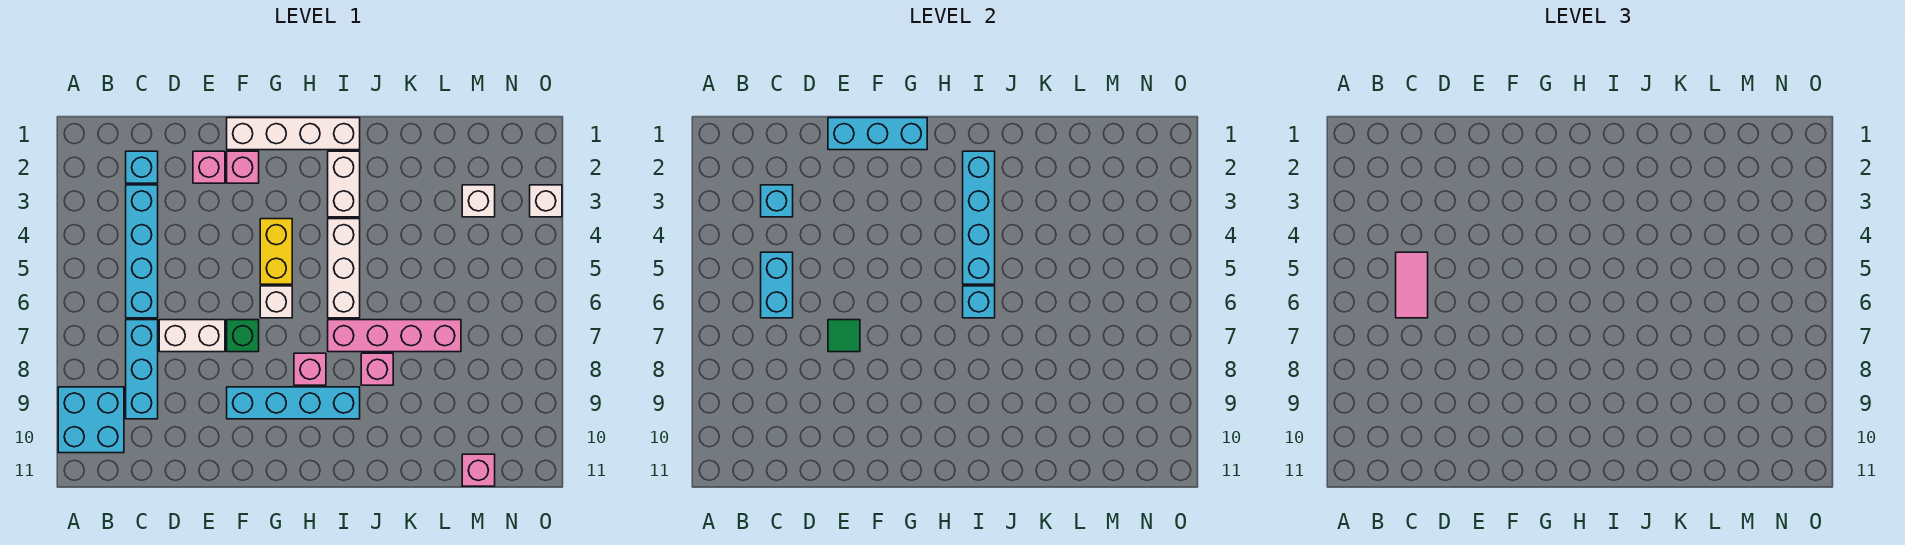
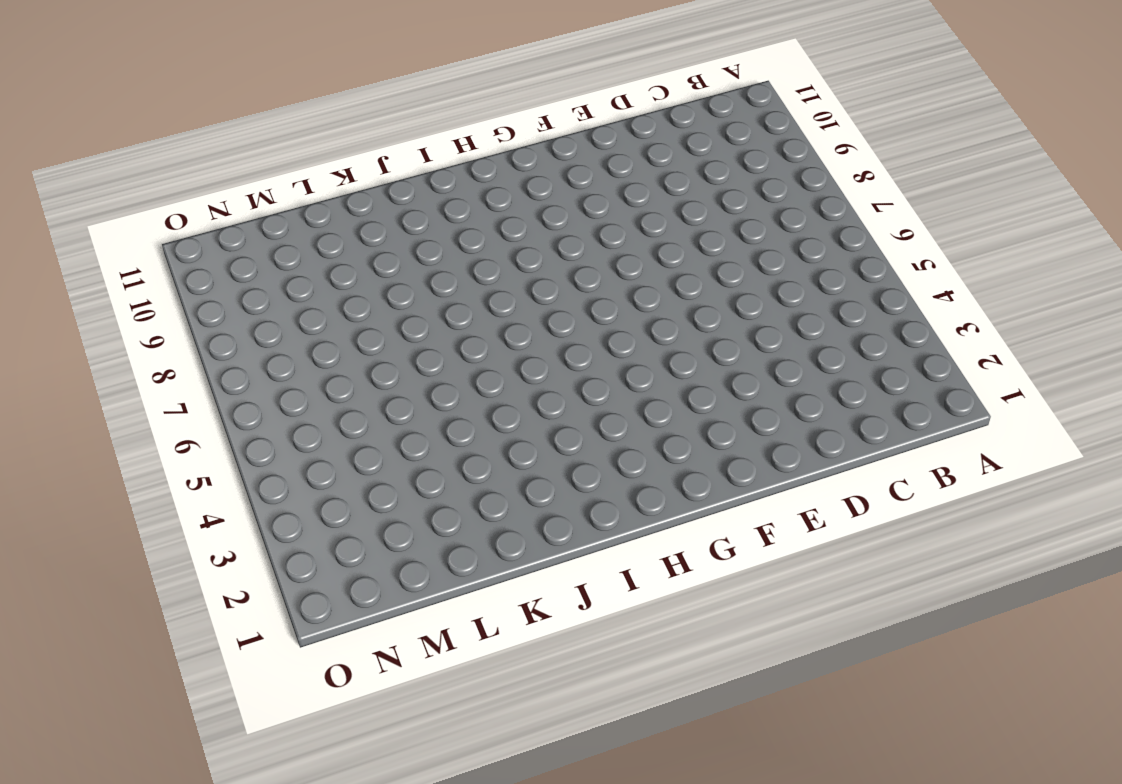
none -> cyan 2x2 brick [58,387,124,453]
none -> cyan 1x1 brick [126,151,158,183]
none -> cyan 1x4 brick [126,185,158,318]

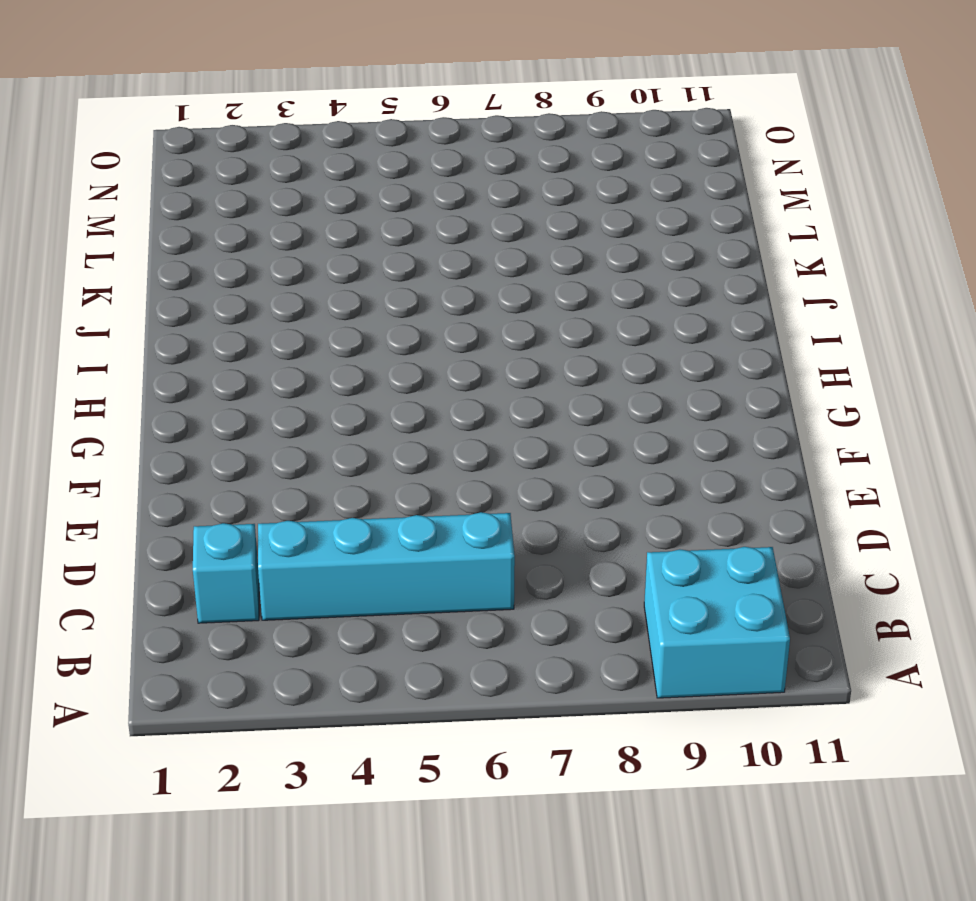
none -> cyan 1x3 brick [126,320,158,419]
none -> white 1x2 brick [159,320,225,352]
none -> pink 1x1 brick [193,151,225,183]

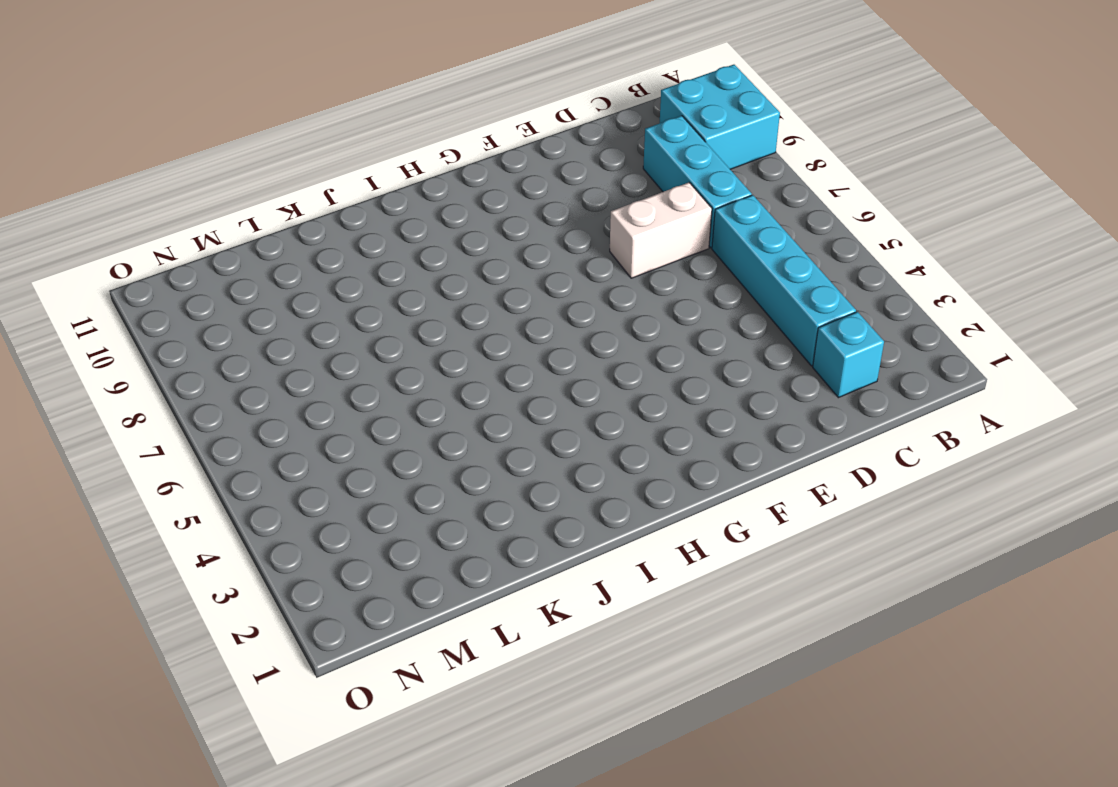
none -> pink 1x1 brick [193,151,225,183]
none -> white 1x4 brick [227,118,360,150]
none -> pink 1x1 brick [227,151,259,183]

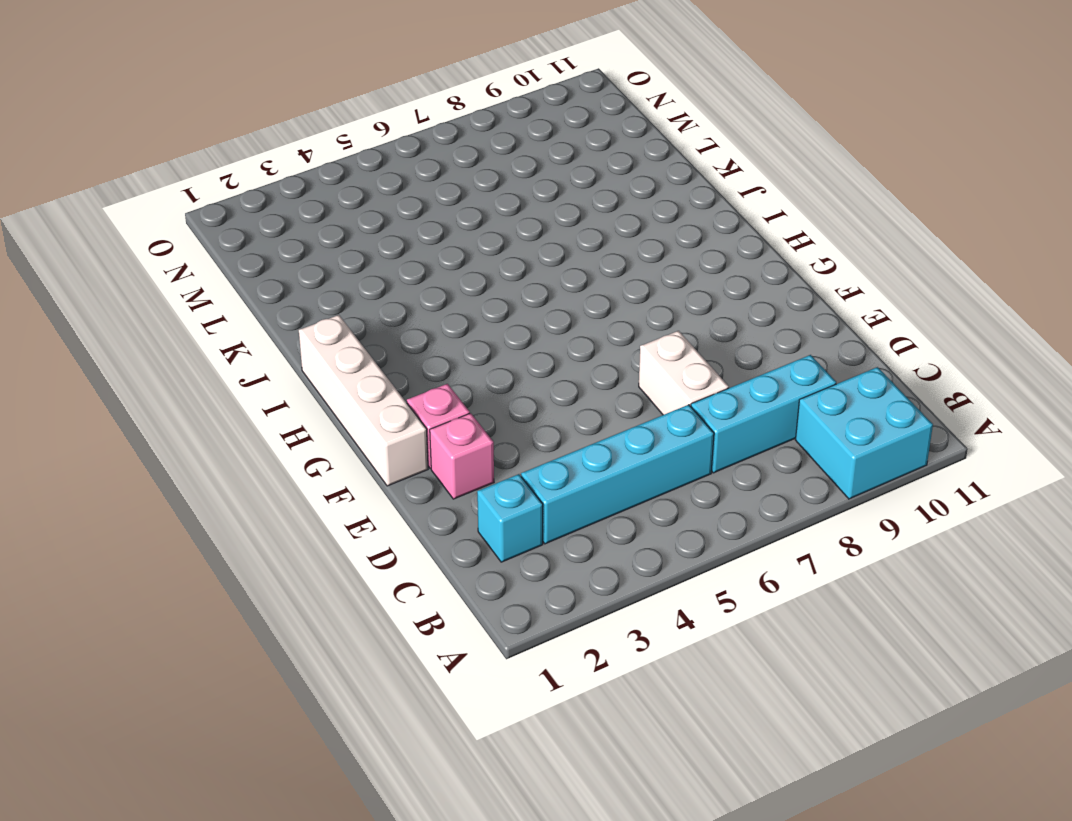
none -> green 1x1 brick [227,320,259,352]
none -> cyan 1x4 brick [227,387,360,419]
none -> yellow 1x2 brick [260,219,292,284]

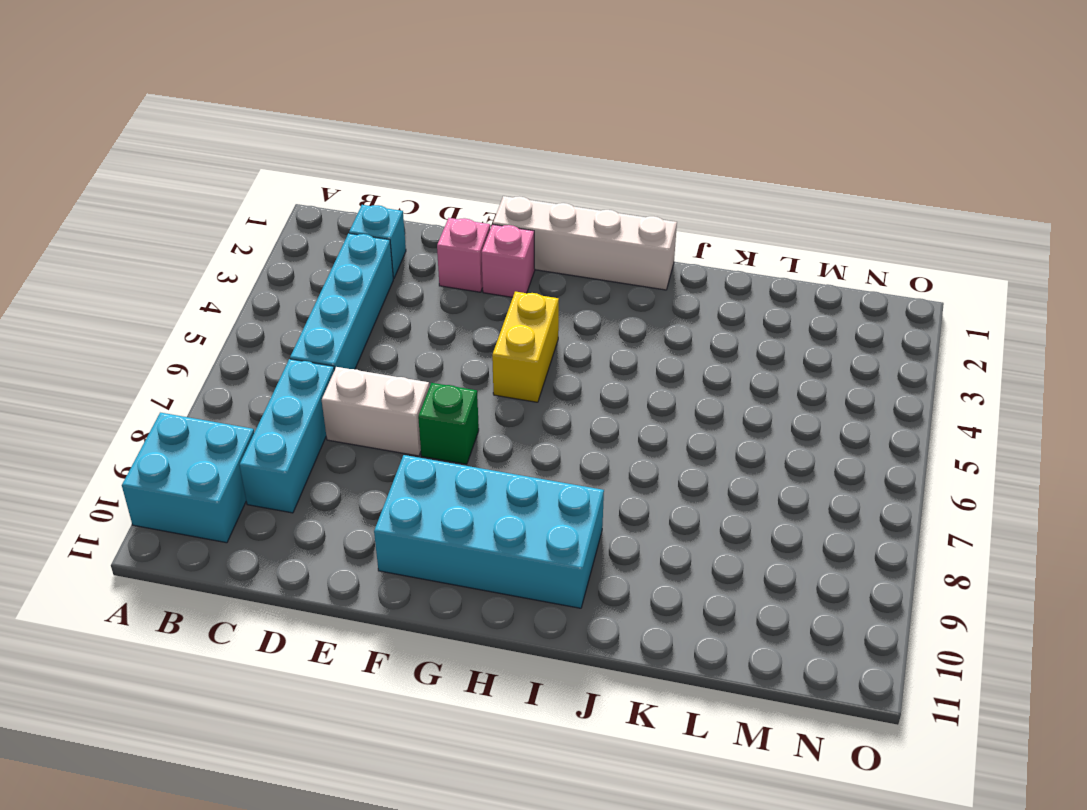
cyan 2x4 brick [374,455,604,608] -> cyan 1x4 brick [227,387,360,419]
none -> white 1x1 brick [260,286,292,318]
none -> pink 1x1 brick [294,353,326,385]
none -> white 1x2 brick [328,151,360,217]

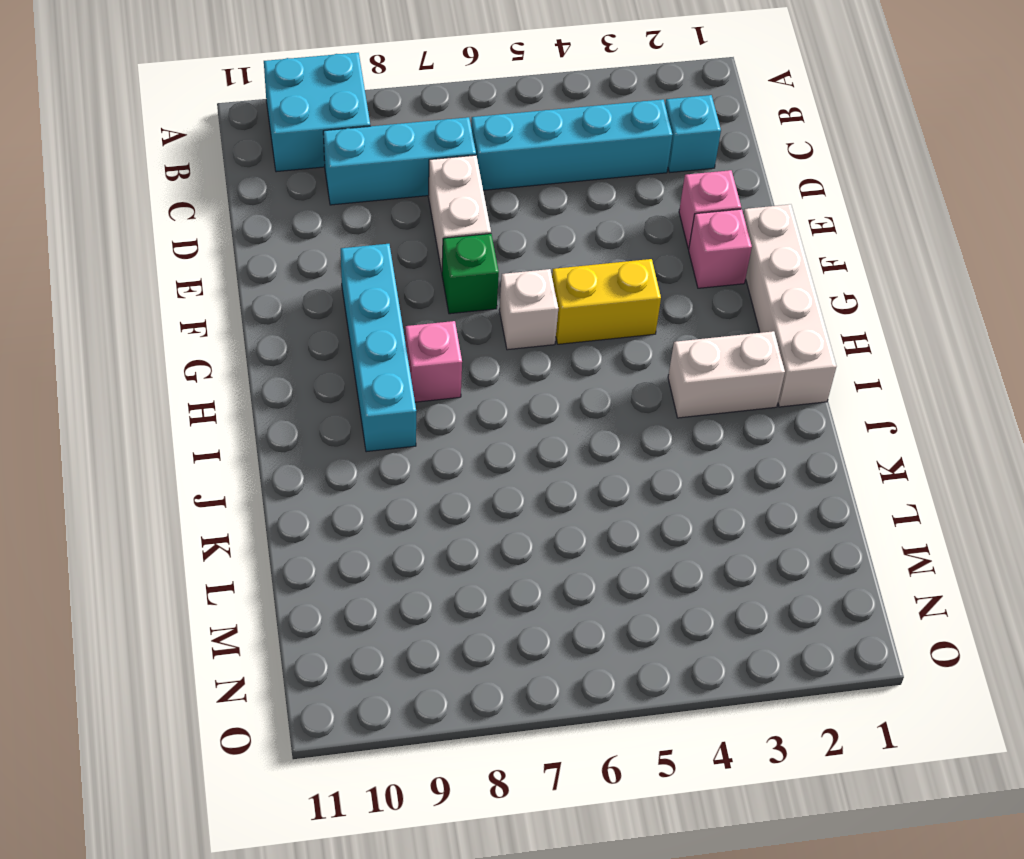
none -> white 1x3 brick [328,219,360,318]
none -> pink 1x4 brick [328,320,461,352]
none -> pink 1x1 brick [361,353,393,385]

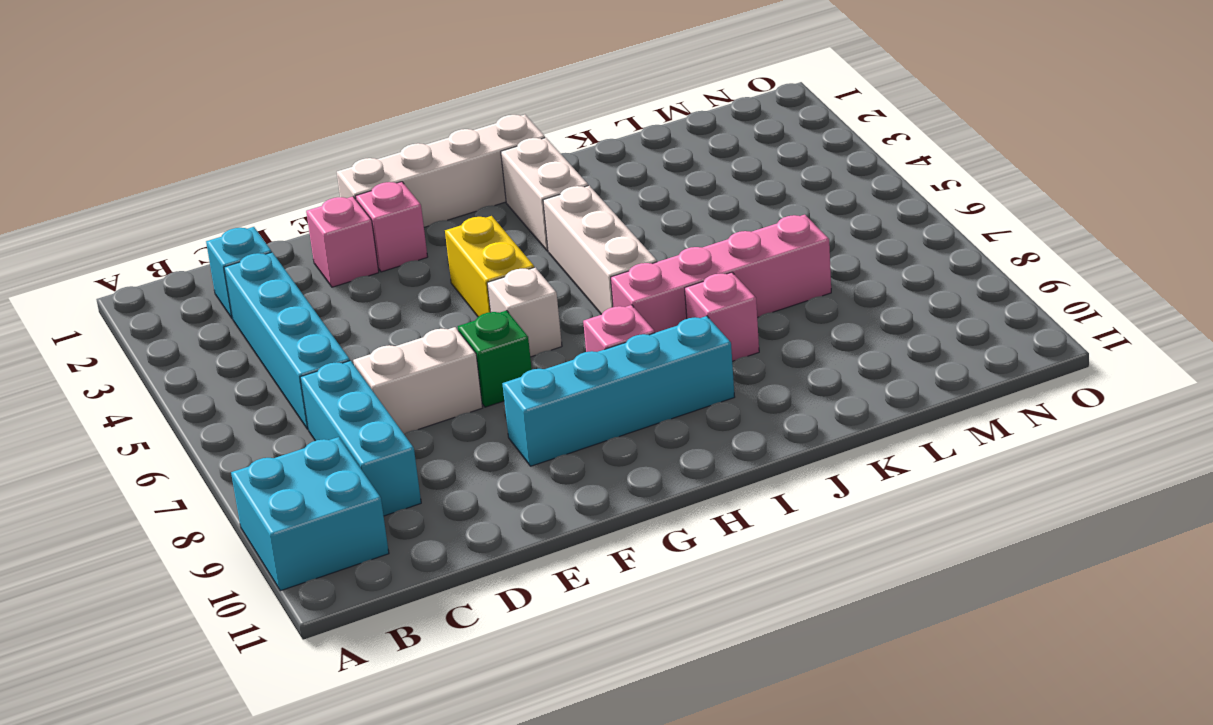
none -> white 1x1 brick [462,185,495,217]
none -> pink 1x1 brick [462,454,495,486]
none -> white 1x1 brick [530,185,562,217]

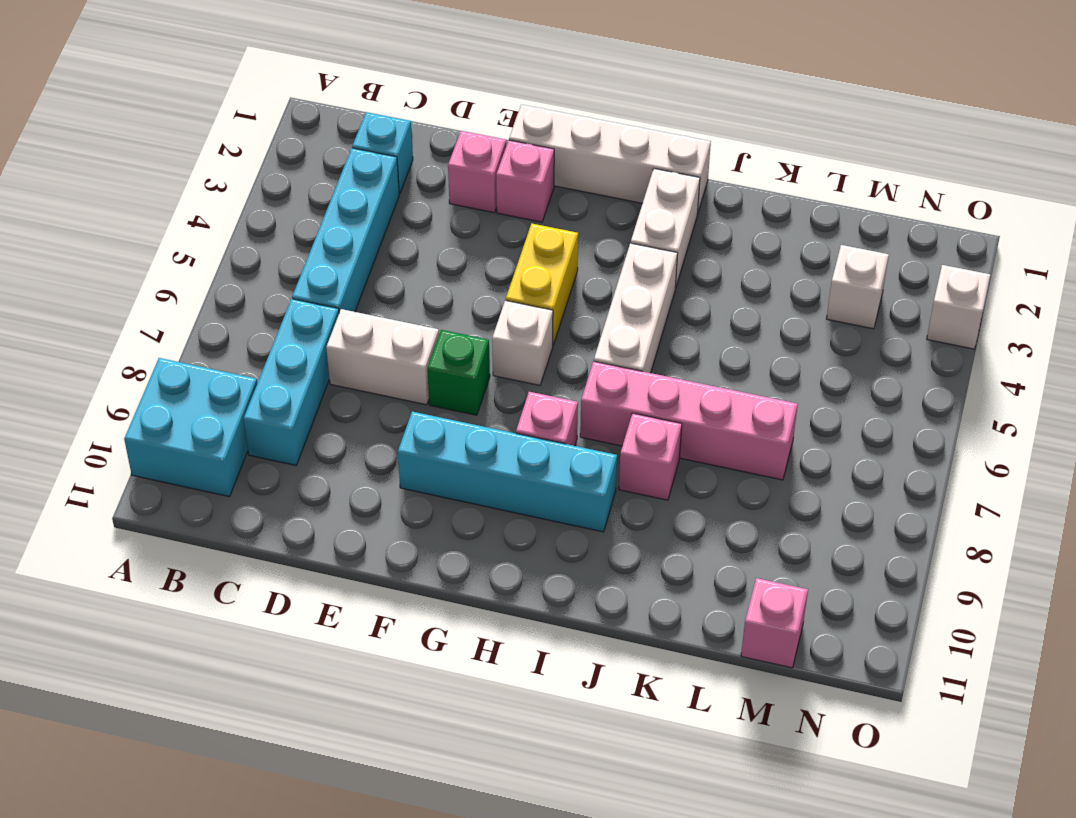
none -> cyan 1x1 brick [761,185,793,217]
none -> cyan 1x2 brick [761,252,793,318]
none -> cyan 1x3 brick [828,118,927,150]

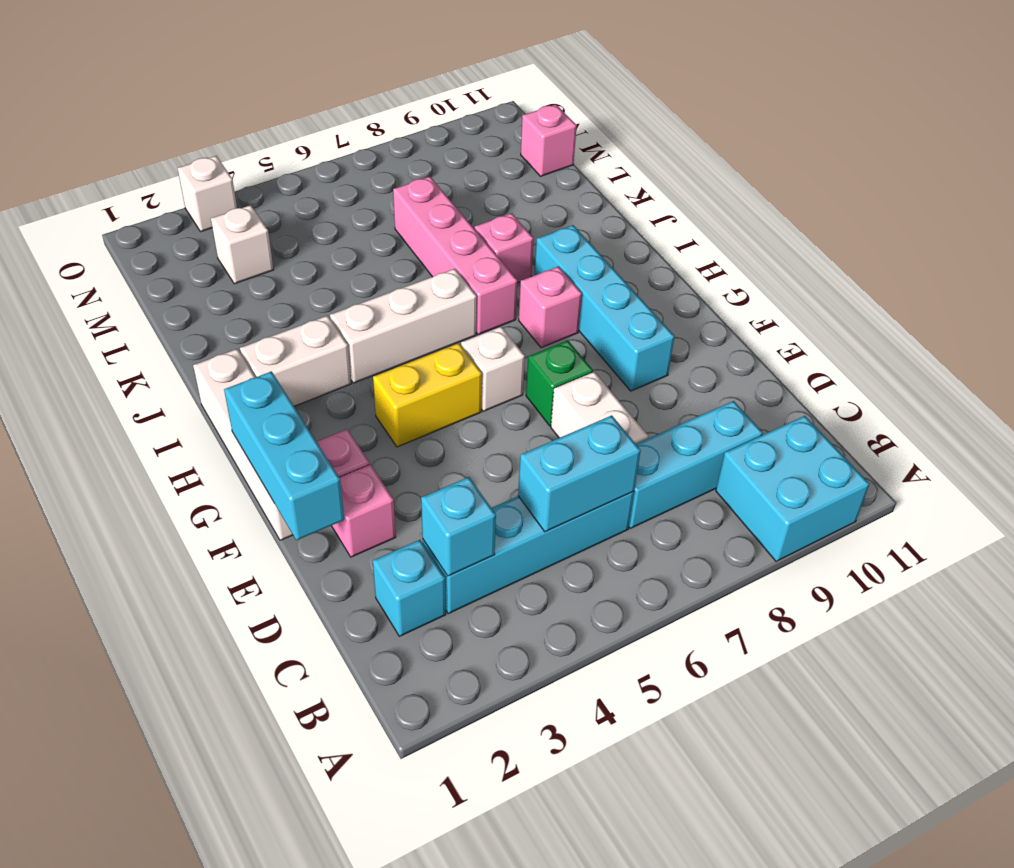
none -> green 1x1 tile [828,320,860,352]
none -> cyan 1x4 brick [963,151,995,284]
none -> cyan 1x1 brick [963,286,995,318]

